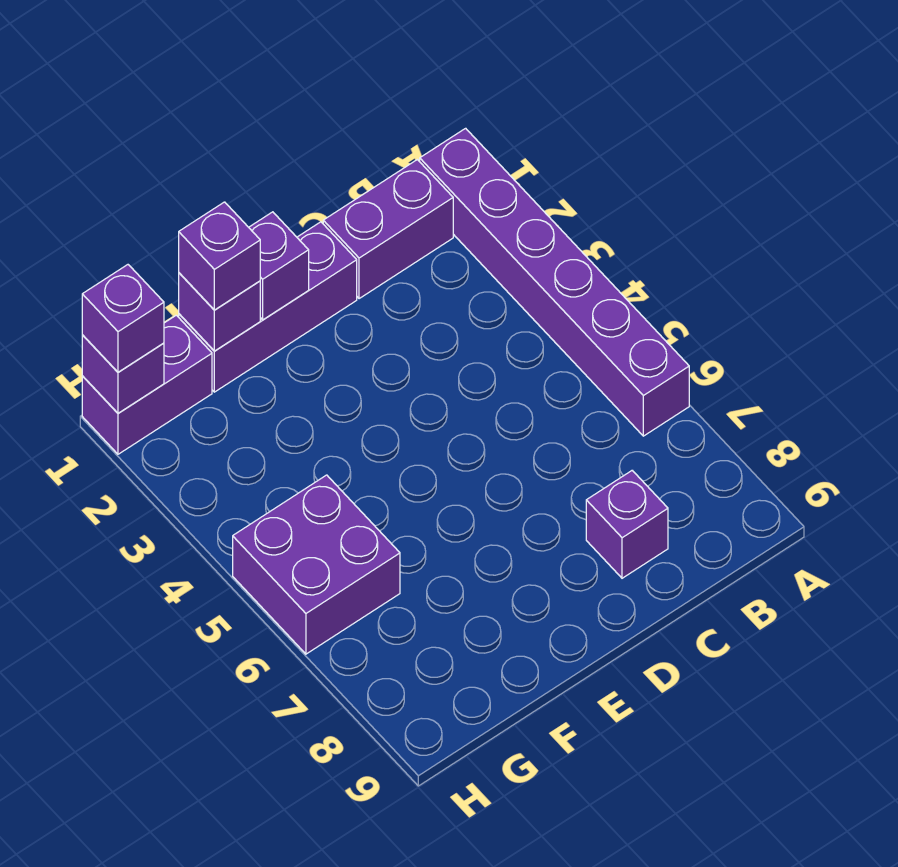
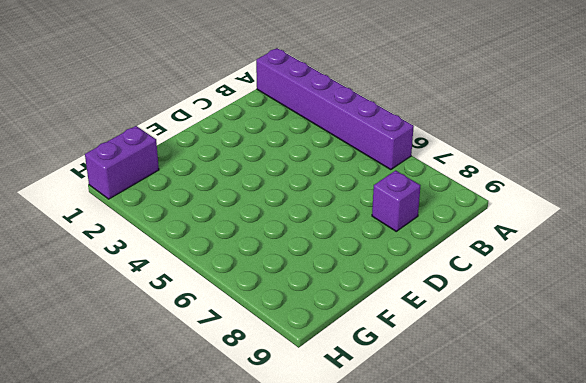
none -> purple 1x2 brick [323,160,453,299]
none -> purple 1x3 brick [179,222,357,392]

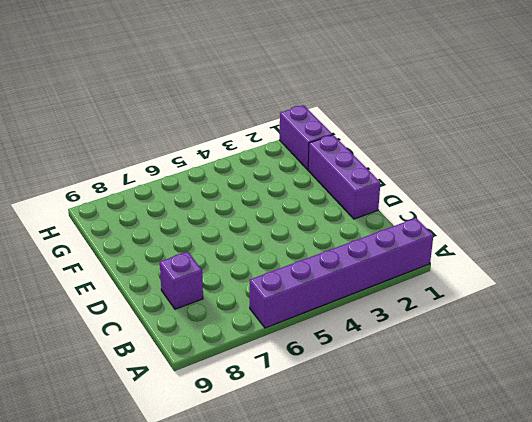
none -> purple 1x2 brick [323,160,453,299]
none -> purple 2x2 brick [233,475,400,654]

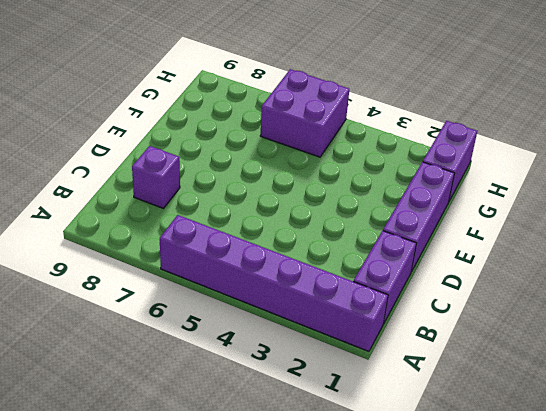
none -> purple 1x1 brick [249,212,309,320]
none -> purple 1x1 brick [179,273,260,351]

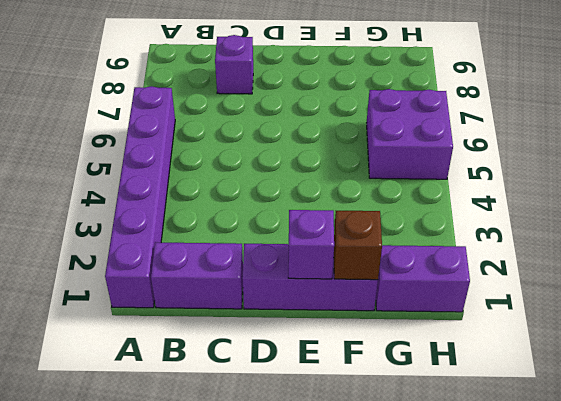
brown 1x1 brick [334,211,382,280] -> purple 1x1 brick [179,273,260,351]
none -> purple 1x1 brick [82,335,164,413]
none -> purple 1x1 brick [179,202,260,310]

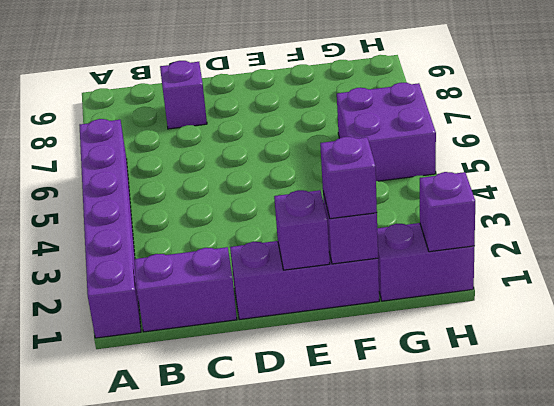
none -> purple 1x1 brick [82,265,164,372]

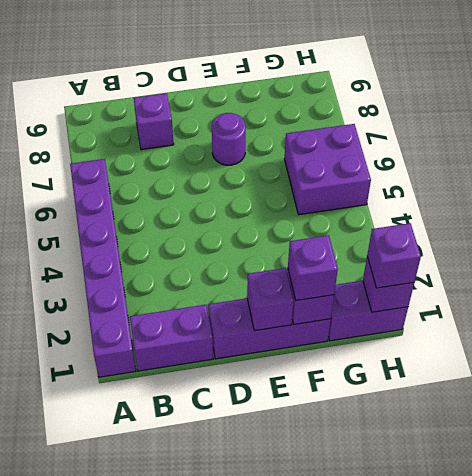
purple 1x1 round brick [212,113,246,165] -> none

